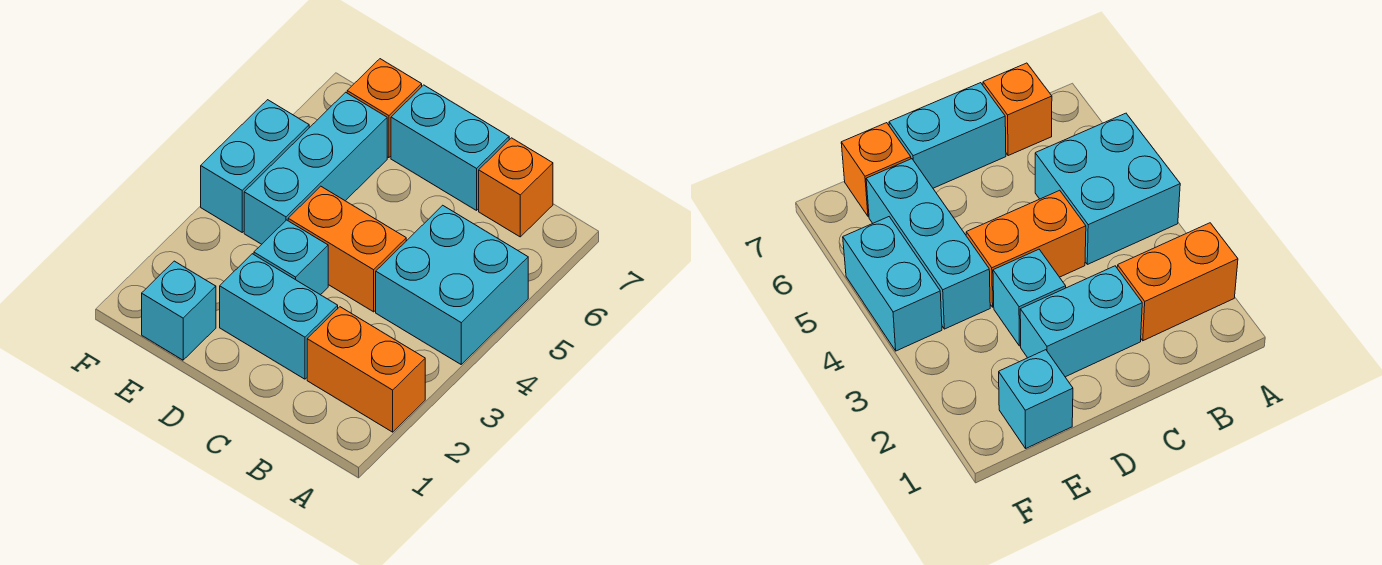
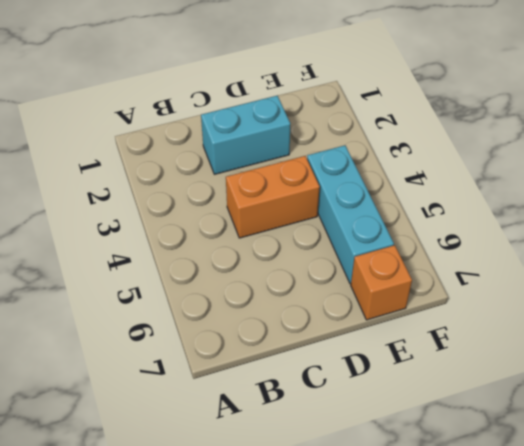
none -> orange 1x2 brick [307,307,425,432]
none -> cyan 2x2 brick [376,205,528,364]

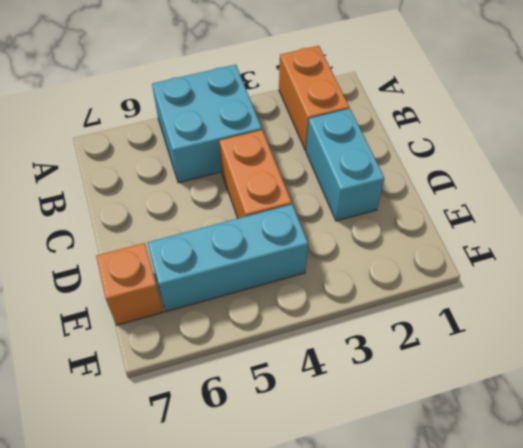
none -> orange 1x1 brick [479,138,553,237]
none -> cyan 1x2 brick [391,85,509,210]

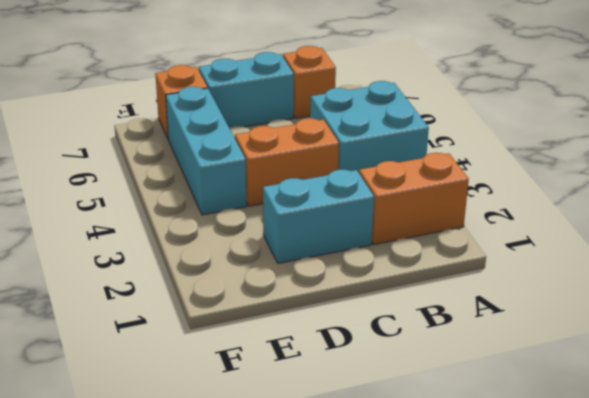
none -> cyan 1x1 brick [254,220,328,295]
none -> cyan 1x1 brick [142,261,216,360]

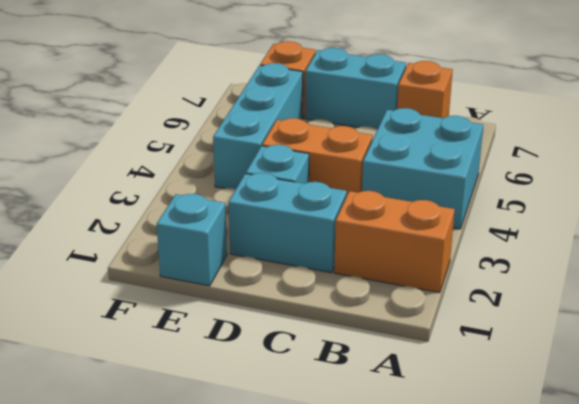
none -> cyan 1x2 brick [201,100,309,232]

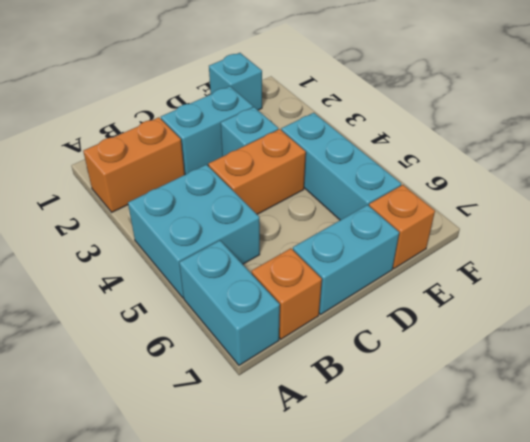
cyan 1x2 brick [179,240,280,365] -> cyan 1x2 brick moved to [201,100,309,232]

